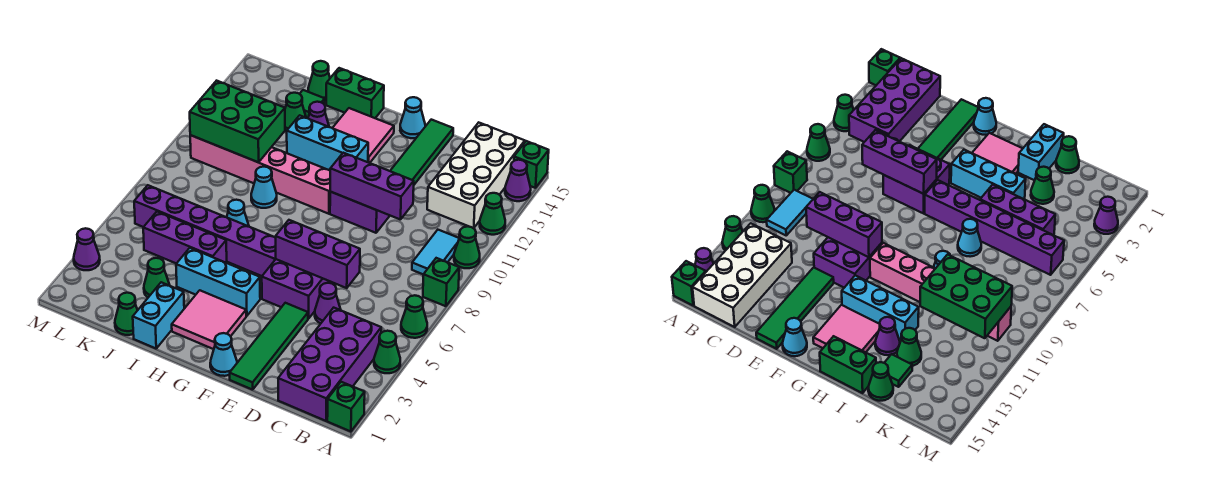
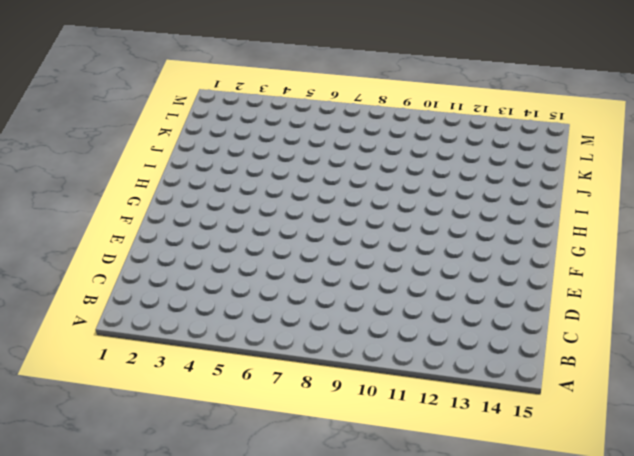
none -> green 1x1 brick [327,382,365,432]
none -> green 1x1 cone [374,331,400,373]
none -> green 1x1 cone [401,295,427,338]
none -> green 1x1 brick [423,258,459,306]

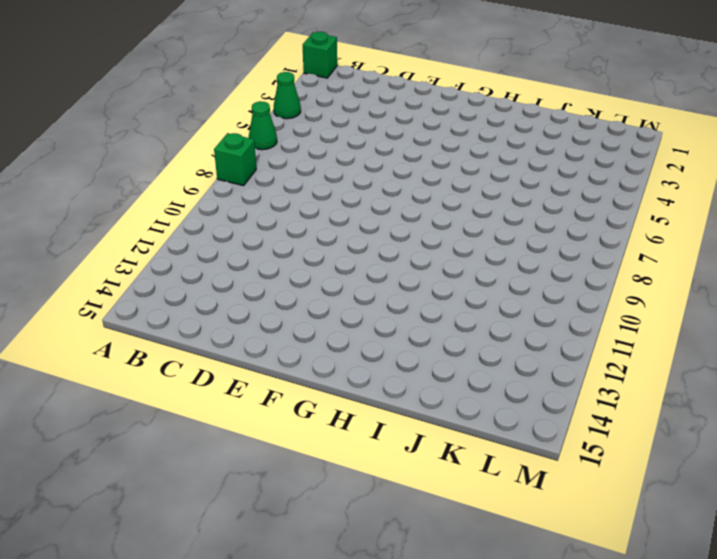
none -> green 1x1 cone [454,226,480,268]
none -> green 1x1 cone [480,193,505,235]
none -> purple 1x1 cone [505,160,531,201]
none -> green 1x1 brick [514,141,549,188]

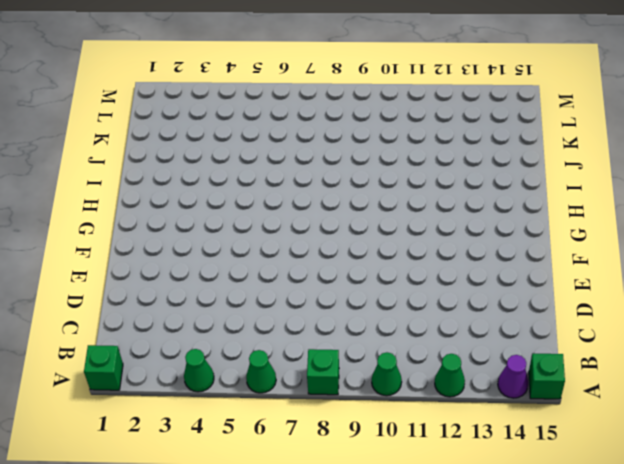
none -> purple 2x4 brick [278,308,381,421]
none -> cyan 1x2 tile [412,230,459,275]
none -> white 2x4 brick [427,123,525,228]
none -> purple 1x1 cone [315,283,341,324]

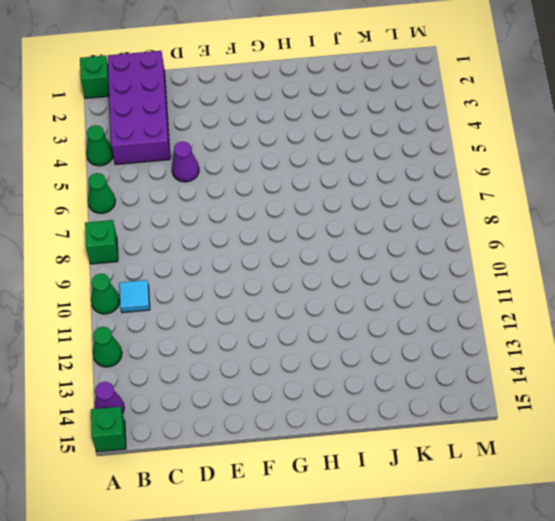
cyan 1x1 tile [119,280,150,313] -> cyan 1x2 tile [412,230,459,275]
none -> white 2x4 brick [427,123,525,228]
none -> green 1x4 tile [230,303,308,390]
none -> purple 2x2 brick [262,259,335,319]
none -> purple 2x2 brick [330,192,390,233]

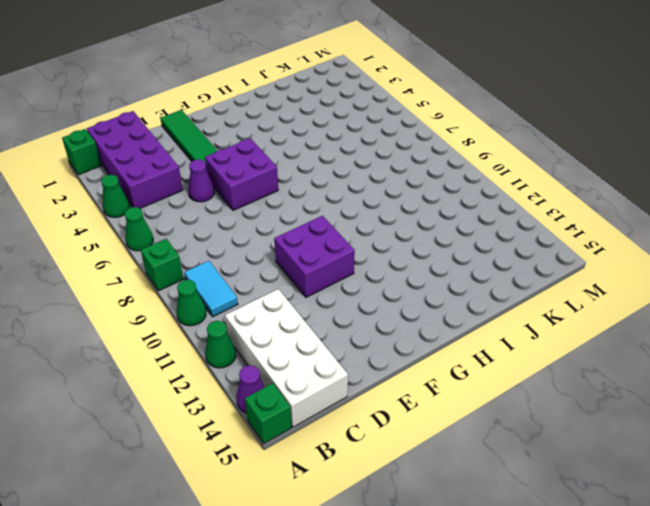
none -> green 1x4 tile [390,120,453,185]
none -> cyan 1x1 cone [210,333,237,376]
none -> cyan 1x1 cone [400,97,425,138]
none -> pink 2x2 tile [172,290,246,349]

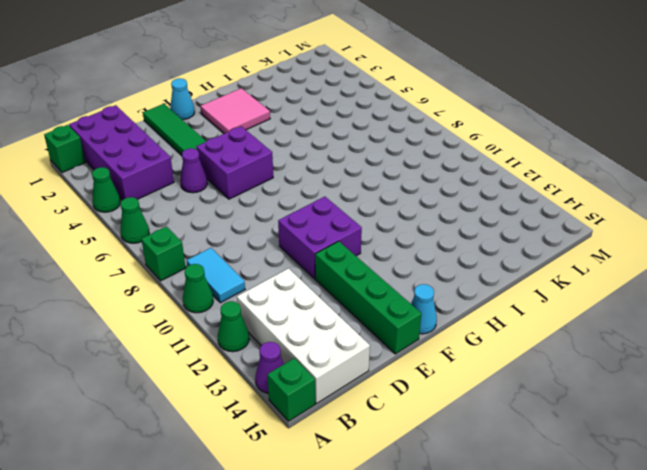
green 1x4 brick [315,241,421,354] -> green 1x4 tile [390,120,453,185]
none -> cyan 1x3 brick [176,248,260,316]
none -> purple 1x6 brick [134,185,276,276]
none -> pink 1x6 brick [190,135,330,214]
none -> cyan 1x3 brick [287,115,368,170]

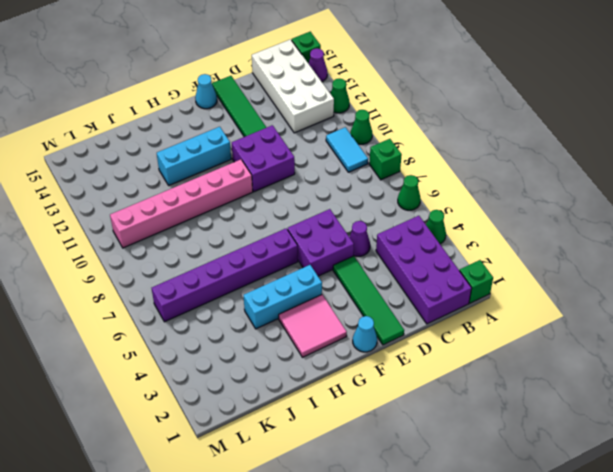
none -> pink 2x2 tile [333,108,394,163]
none -> green 1x2 brick [326,68,384,118]
none -> cyan 1x2 brick [133,282,184,348]
none -> purple 1x3 brick [143,212,227,264]

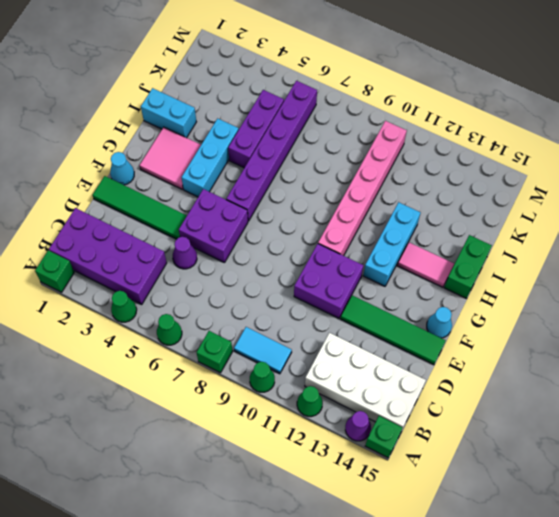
pink 1x2 tile [397,243,454,287] -> pink 2x2 tile [333,108,394,163]
none -> cyan 1x1 cone [227,200,249,227]
none -> cyan 1x1 cone [251,167,277,208]
none -> purple 1x1 cone [308,102,329,127]
none -> green 1x1 cone [115,293,138,335]

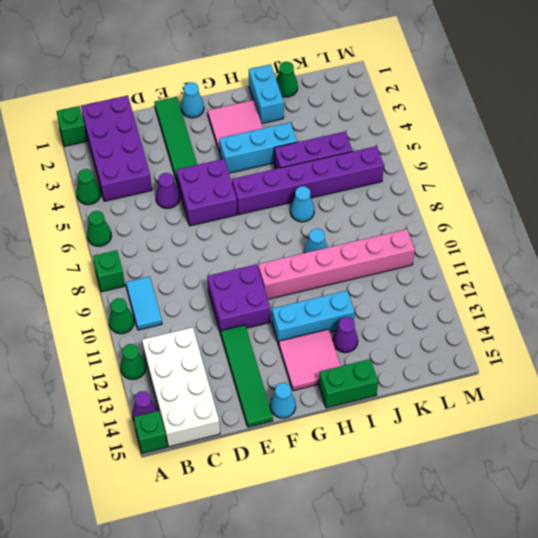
none -> green 1x1 cone [144,258,170,297]
none -> green 1x1 cone [285,93,306,132]
none -> green 1x1 tile [300,90,325,118]
none -> green 1x1 cone [308,61,330,101]

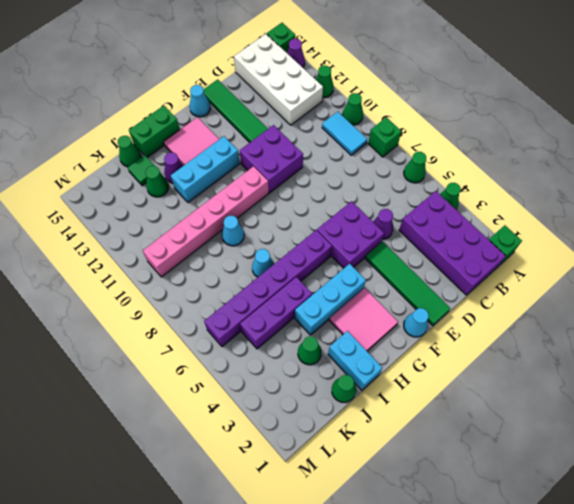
none -> purple 1x1 cone [74,228,100,270]
none -> purple 1x3 brick [276,220,360,288]
none -> purple 1x3 brick [330,153,414,220]
none -> green 2x3 brick [190,81,285,162]

